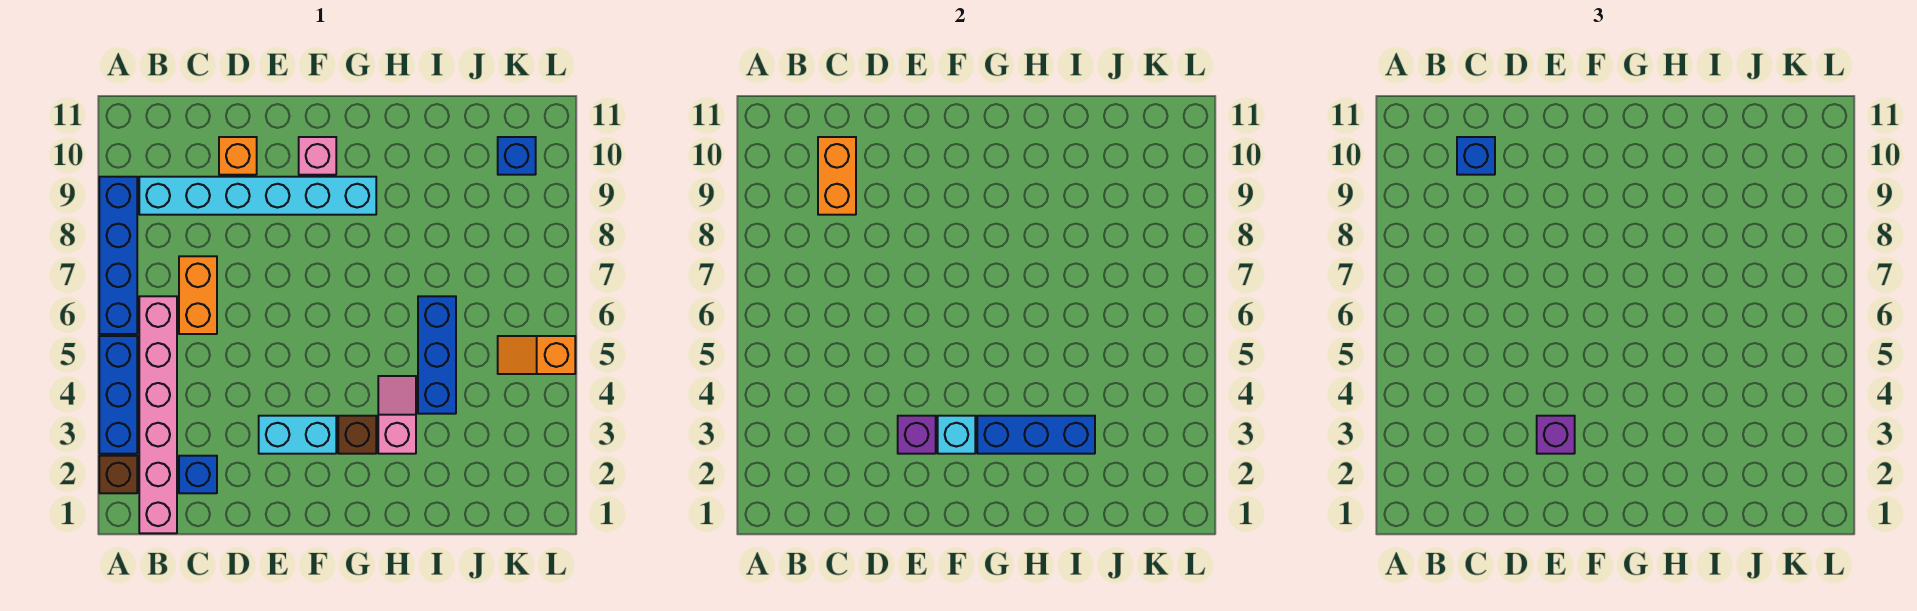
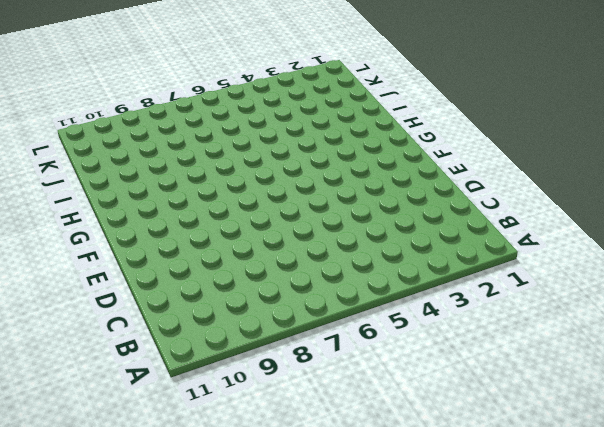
none -> brown 1x1 brick [99,456,137,493]
none -> blue 1x3 brick [99,336,137,454]
none -> blue 1x4 brick [99,177,137,334]

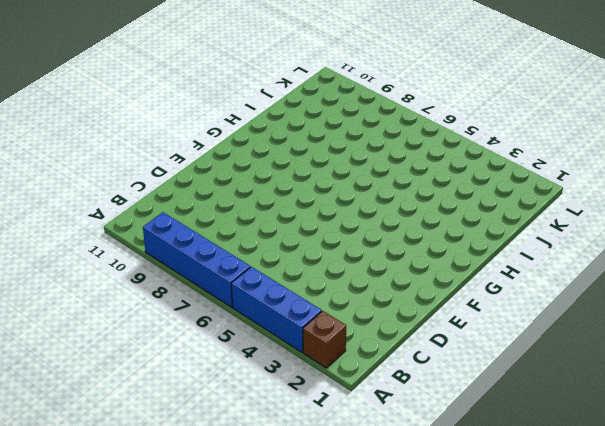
none -> pink 1x6 brick [139,296,177,533]
none -> cyan 1x6 brick [139,177,376,215]
none -> blue 1x1 brick [179,456,217,493]

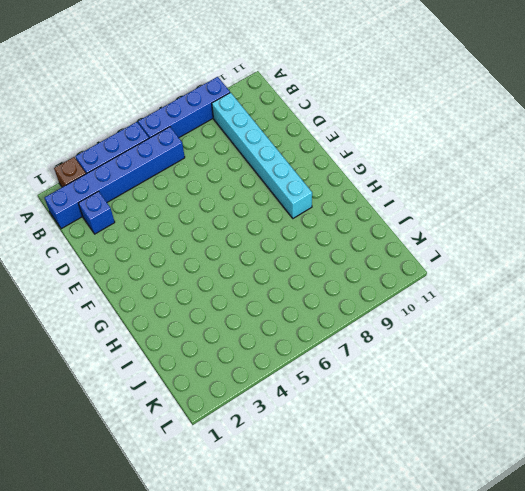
blue 1x6 brick [45,127,185,229] -> pink 1x6 brick [139,296,177,533]
none -> orange 1x2 brick [179,256,217,334]
none -> orange 1x1 brick [219,137,257,175]
none -> cyan 1x2 brick [259,416,336,454]

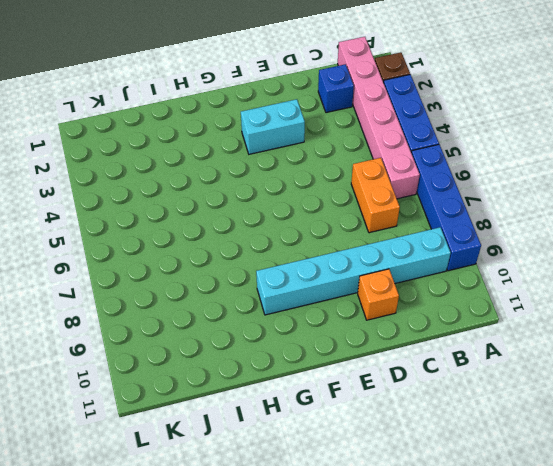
none -> pink 1x1 brick [299,137,336,175]
none -> brown 1x1 brick [338,416,376,454]
none -> pink 1x2 slope [378,376,416,454]

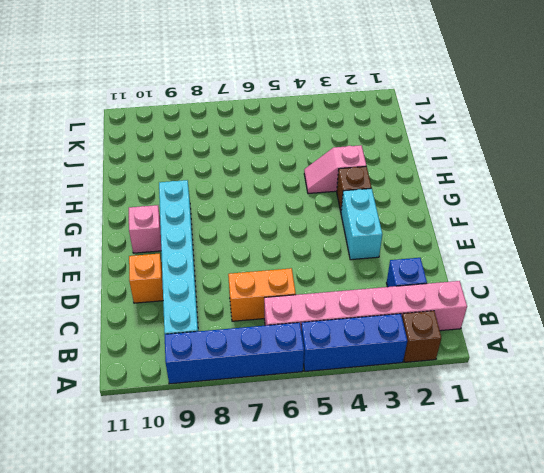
none -> blue 1x3 brick [418,296,456,414]
none -> orange 1x2 slope [498,336,575,374]
none -> blue 1x1 brick [498,137,536,175]

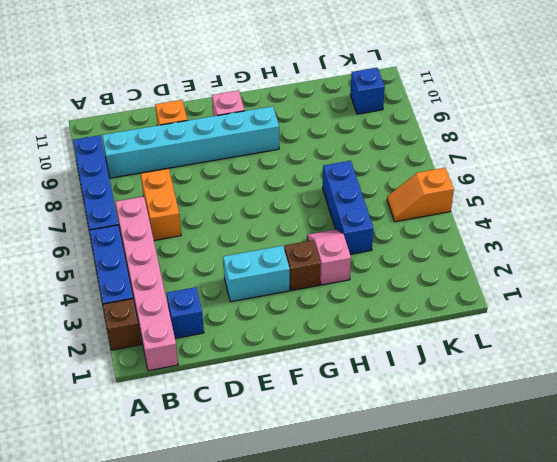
none -> orange 1x2 brick [818,137,856,215]
none -> purple 1x1 brick [898,416,936,454]
none -> cyan 1x1 brick [938,416,975,454]

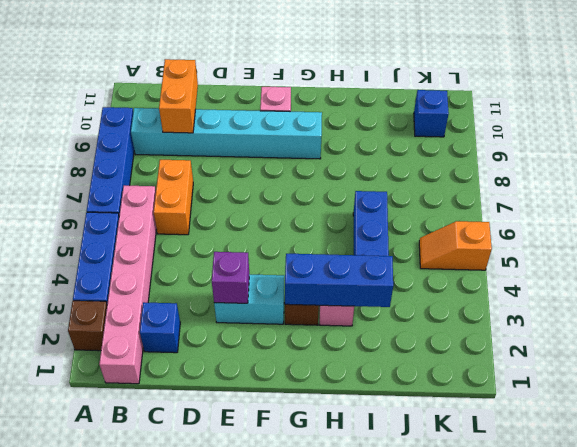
none -> orange 1x1 brick [219,137,257,175]
none -> cyan 1x1 brick [938,416,975,454]
none -> blue 1x1 brick [1457,137,1495,175]

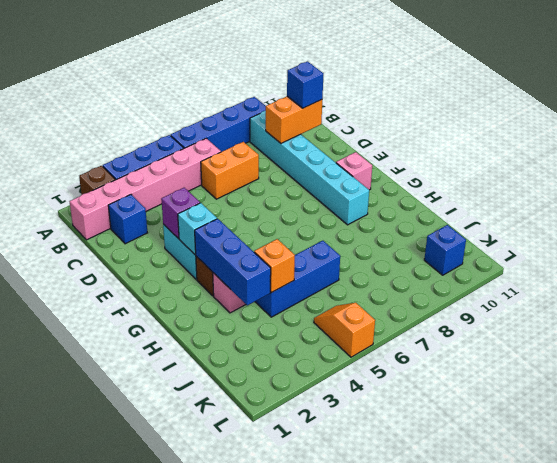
orange 1x1 brick [254,239,295,293] -> orange 1x1 brick moved to [219,137,257,175]
none -> purple 1x1 brick [1537,416,1575,454]

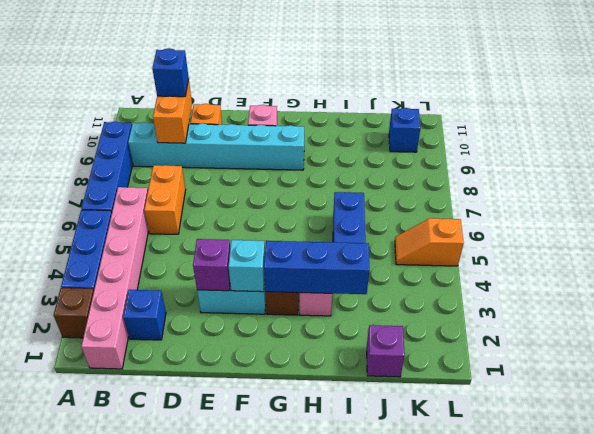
purple 1x1 brick [367,325,405,377] -> purple 1x1 brick moved to [1537,416,1575,454]

